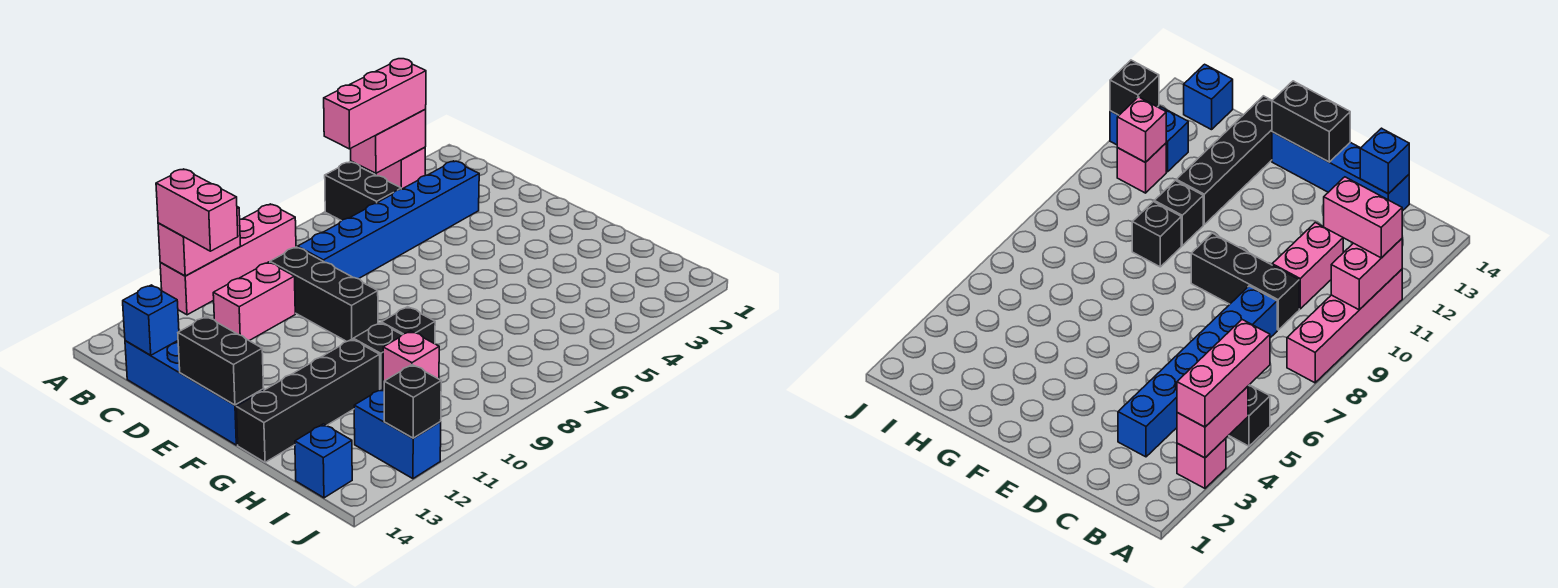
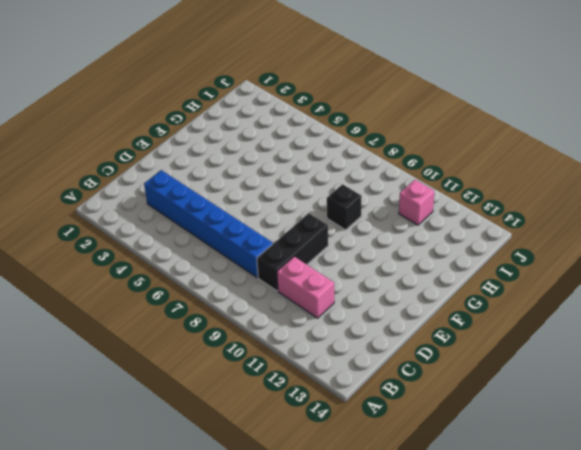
none -> pink 1x1 brick [376,147,425,189]
none -> black 1x2 brick [325,162,401,221]
none -> pink 1x4 brick [160,204,296,315]

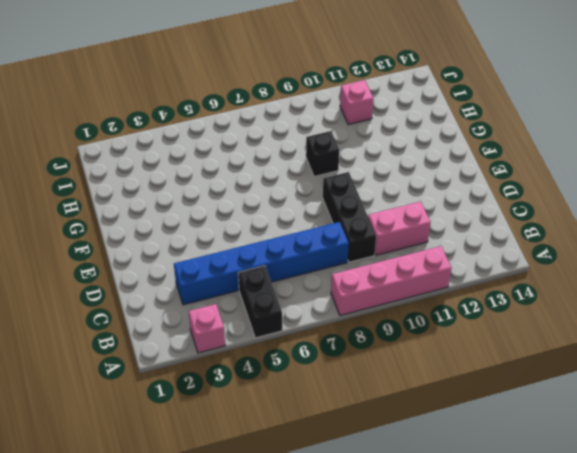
none -> blue 1x4 brick [125,341,264,445]
none -> black 1x1 brick [353,323,402,389]
none -> black 1x4 brick [236,339,380,462]

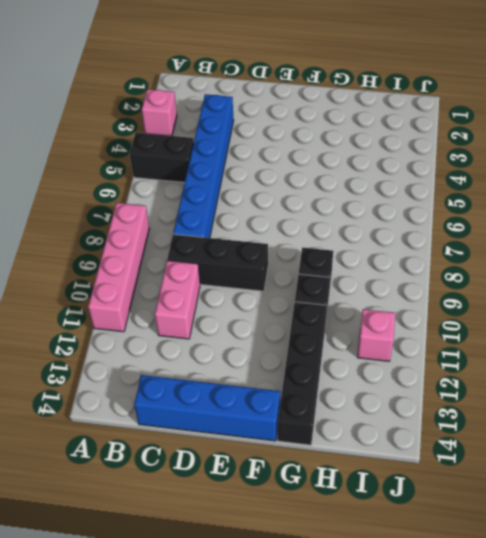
none -> blue 1x2 brick [354,389,441,479]
none -> blue 1x1 brick [295,424,352,498]
none -> pink 1x2 brick [351,109,426,173]

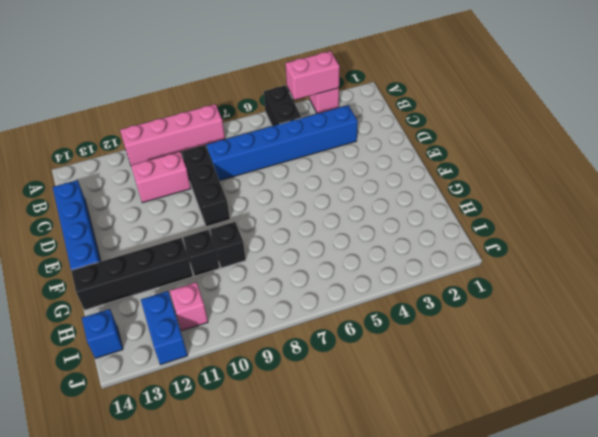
none -> pink 1x2 brick [158,207,241,276]
none -> blue 1x1 brick [123,285,179,355]
none -> black 1x2 brick [178,317,264,405]

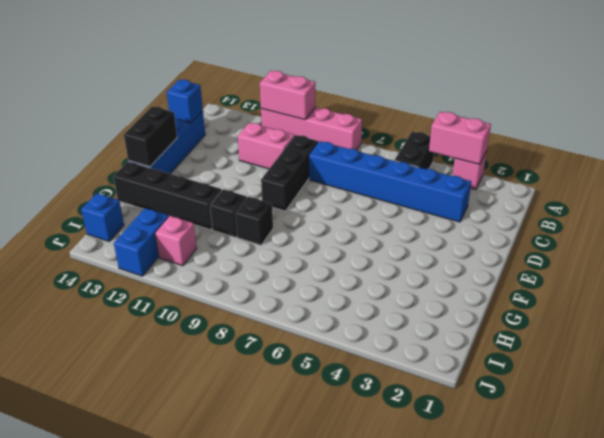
none -> pink 1x1 brick [383,331,439,387]
none -> black 1x1 brick [384,365,441,438]
none -> pink 1x3 brick [324,59,426,149]

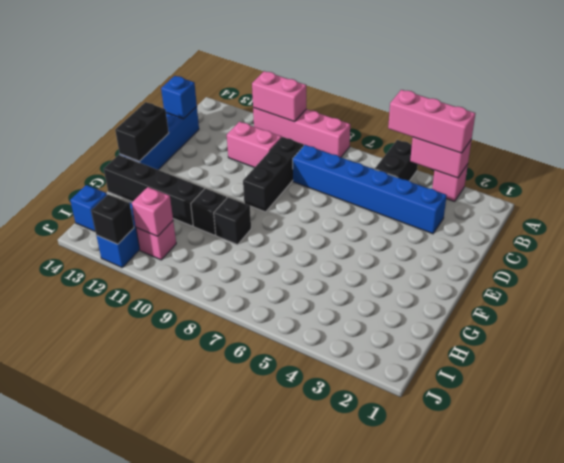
none -> pink 1x2 brick [156,169,238,251]

